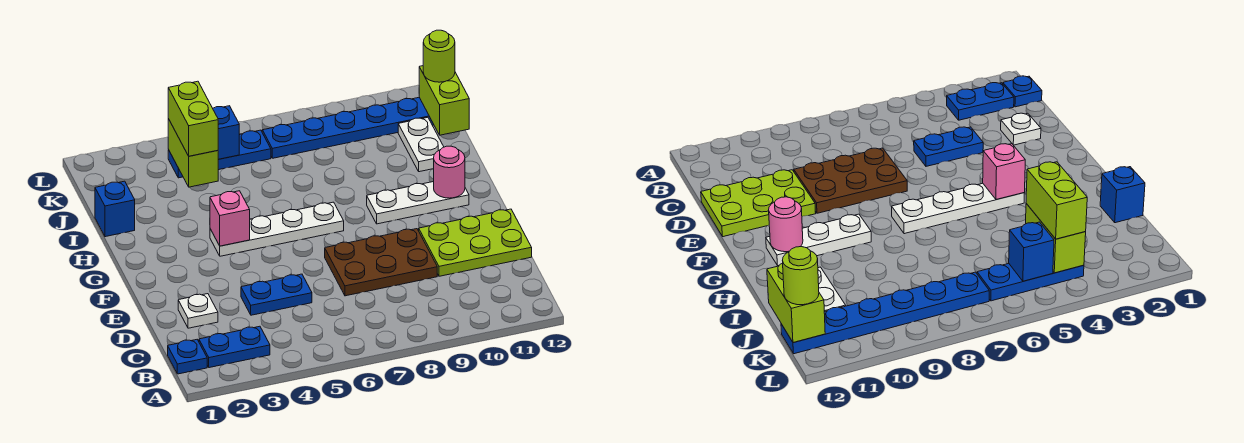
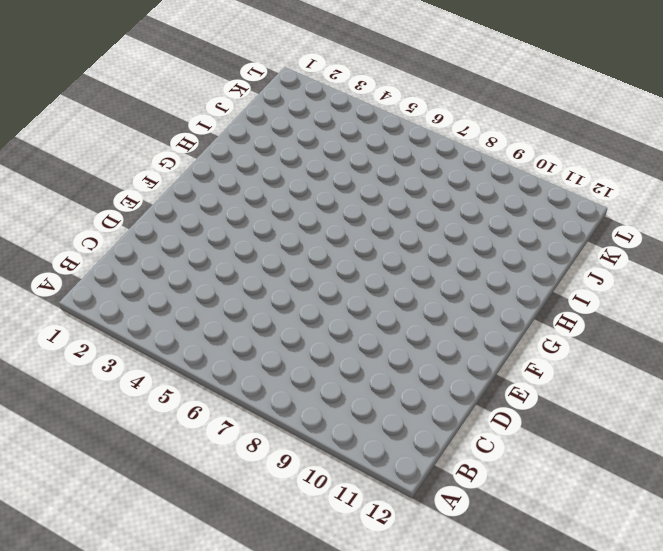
none -> blue 1x1 plate [168,340,207,374]
none -> blue 1x2 plate [199,326,270,368]
none -> white 1x1 plate [178,294,218,328]

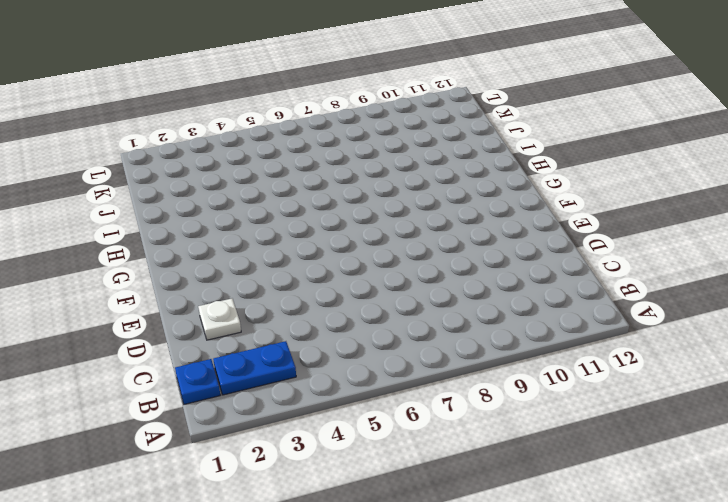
none -> blue 1x2 plate [241,274,312,315]
none -> brown 2x3 plate [325,229,437,296]
none -> lime 2x3 plate [419,209,532,276]

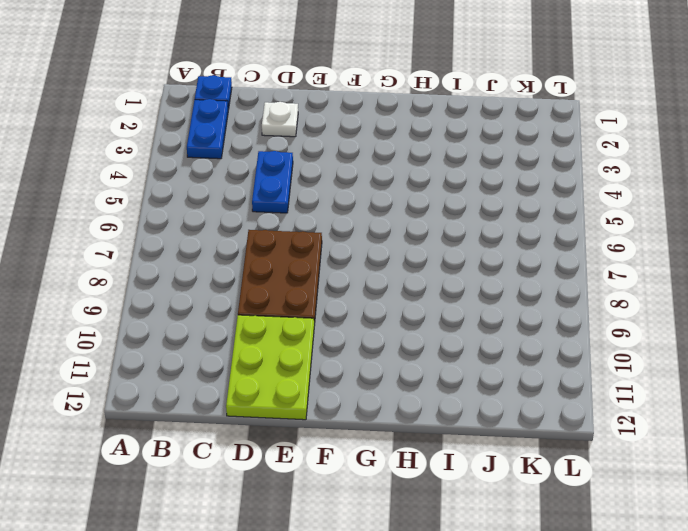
none -> white 1x4 plate [210,202,344,256]
none -> white 1x3 plate [367,182,469,224]
none -> blue 1x1 brick [95,181,135,237]

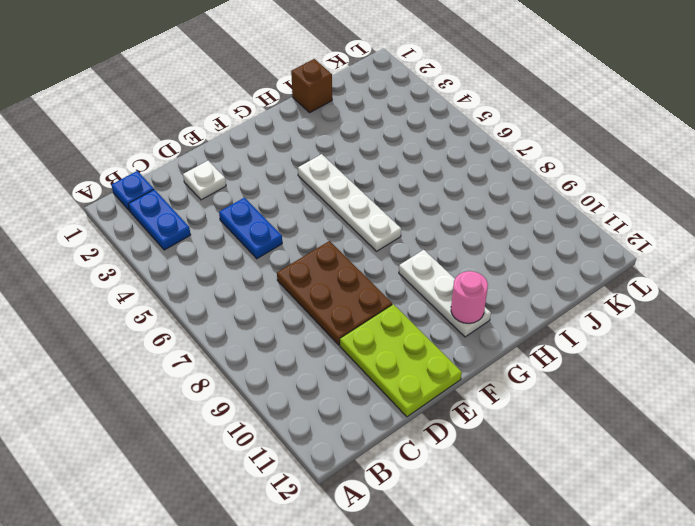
brown 1x1 brick [291,59,332,112] -> blue 1x1 brick [95,181,135,237]
none -> white 1x2 plate [398,117,444,172]
none -> blue 1x3 plate [168,130,271,178]
none -> blue 1x6 plate [262,97,434,158]

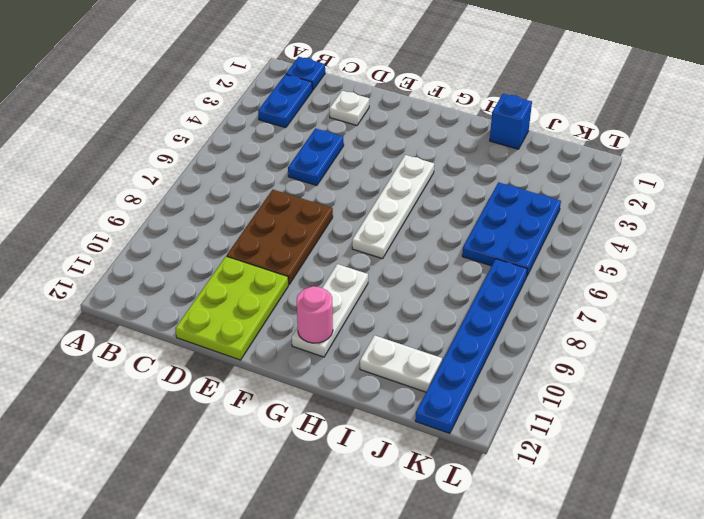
blue 2x3 plate [462,182,561,276] -> blue 1x3 plate [168,130,271,178]
none -> pink 1x1 brick [210,191,250,246]
none -> lime 1x2 brick [168,119,219,187]
none -> lime 1x2 brick [419,66,469,135]

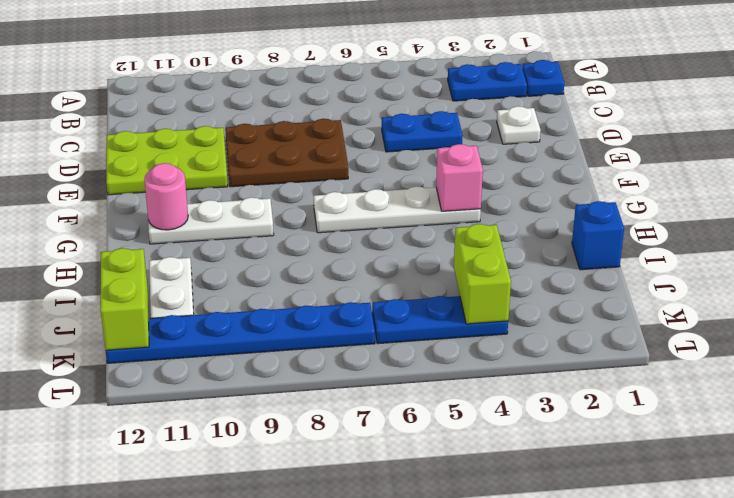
none -> blue 1x1 brick [213,106,239,159]
none -> lime 1x2 brick [168,81,218,156]
none -> lime 1x1 round brick [423,30,455,82]

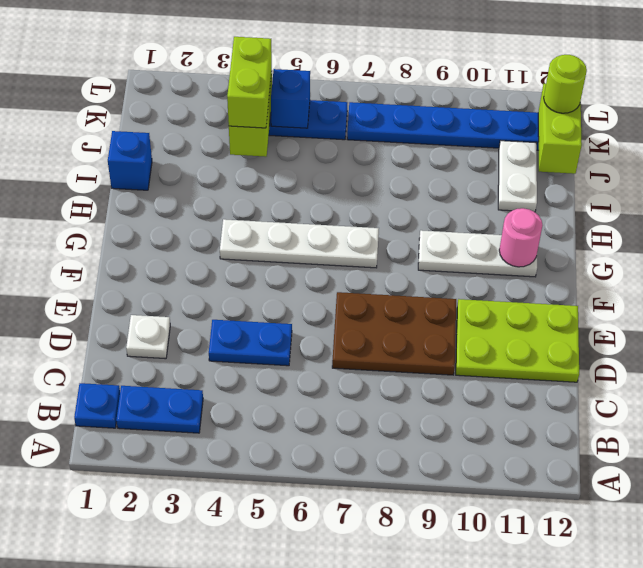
none -> pink 1x1 brick [210,191,250,246]

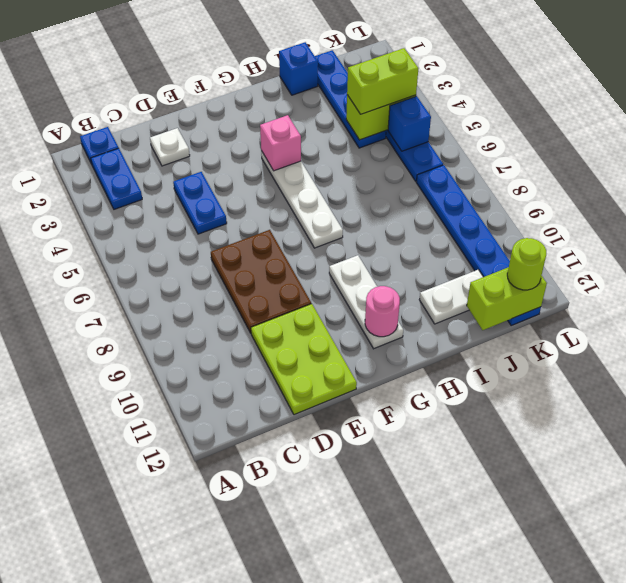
blue 1x4 plate [315,50,386,148] -> none

